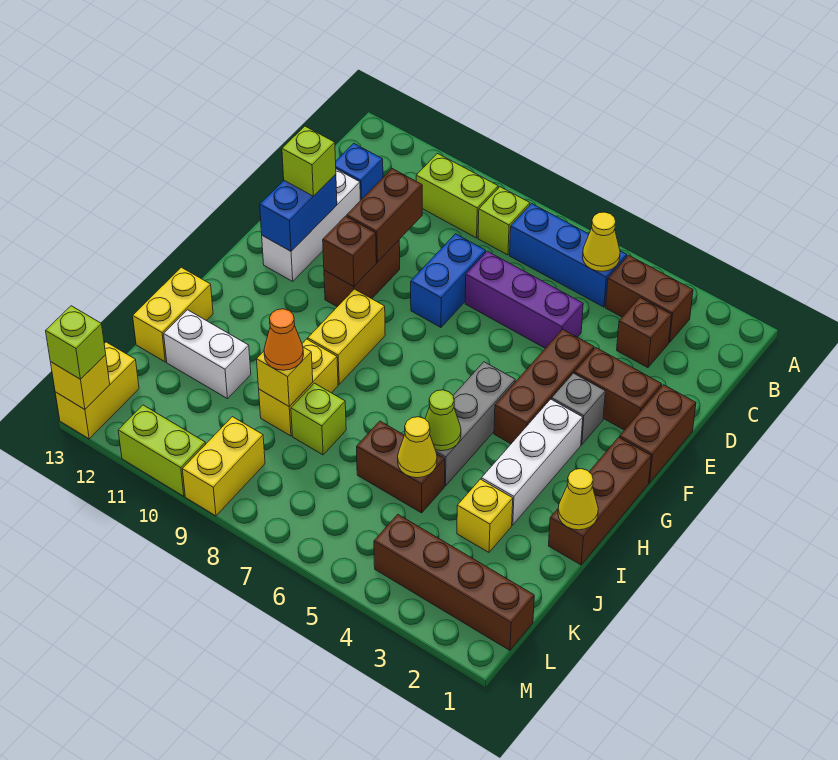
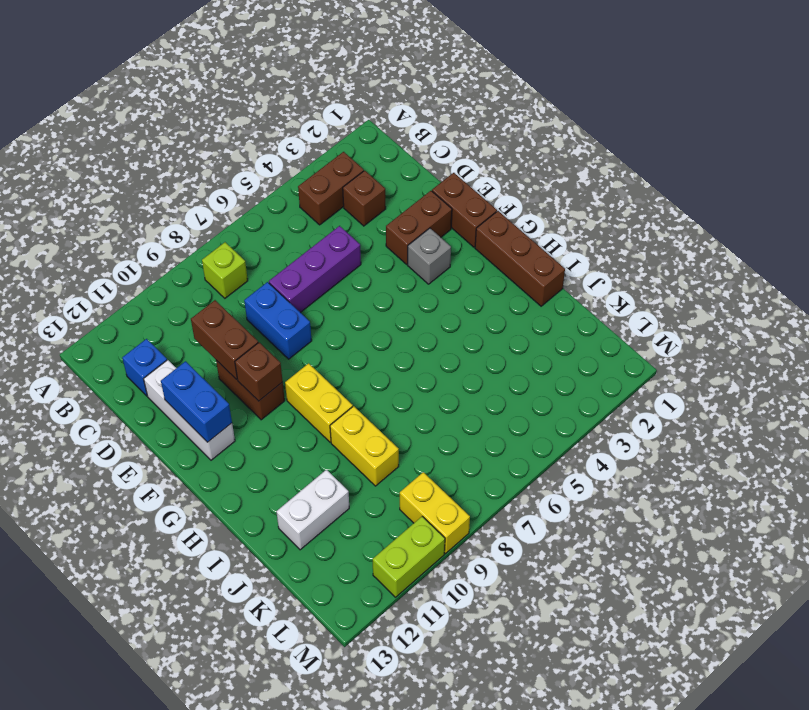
none -> blue 1x3 brick [510,204,627,307]
none -> lime 1x2 brick [416,154,498,238]
none -> brown 1x3 brick [494,329,594,444]
none -> white 1x3 brick [481,399,583,525]

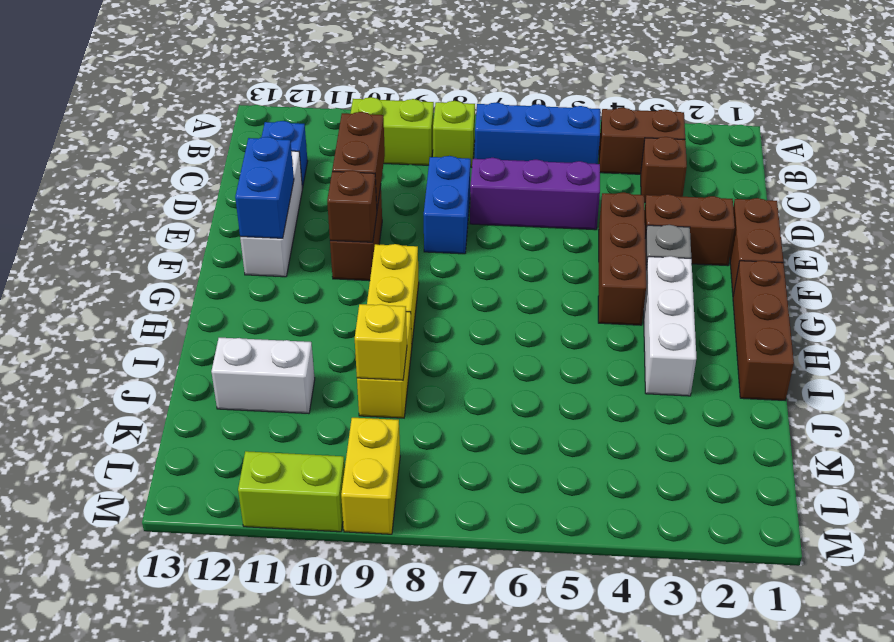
none -> grey 1x3 brick [436,362,515,486]
none -> yellow 1x2 brick [133,267,213,362]
none -> yellow 1x1 brick [457,479,513,552]
none -> brown 1x2 brick [357,421,445,513]

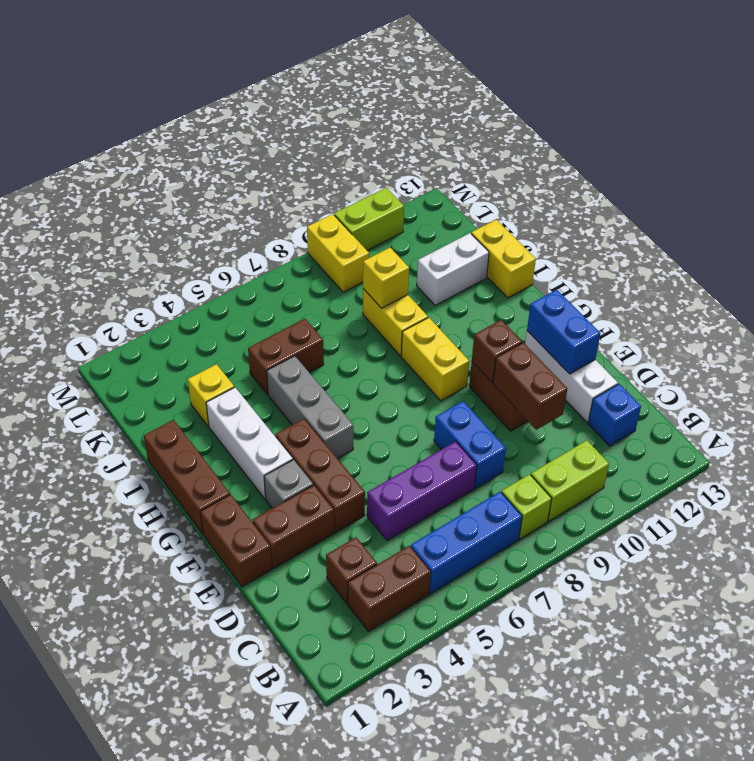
none -> lime 1x1 brick [291,383,346,455]
none -> brown 1x4 brick [374,514,534,650]
none -> yellow 1x2 brick [55,342,139,439]
none -> yellow 1x1 cone [583,212,620,271]

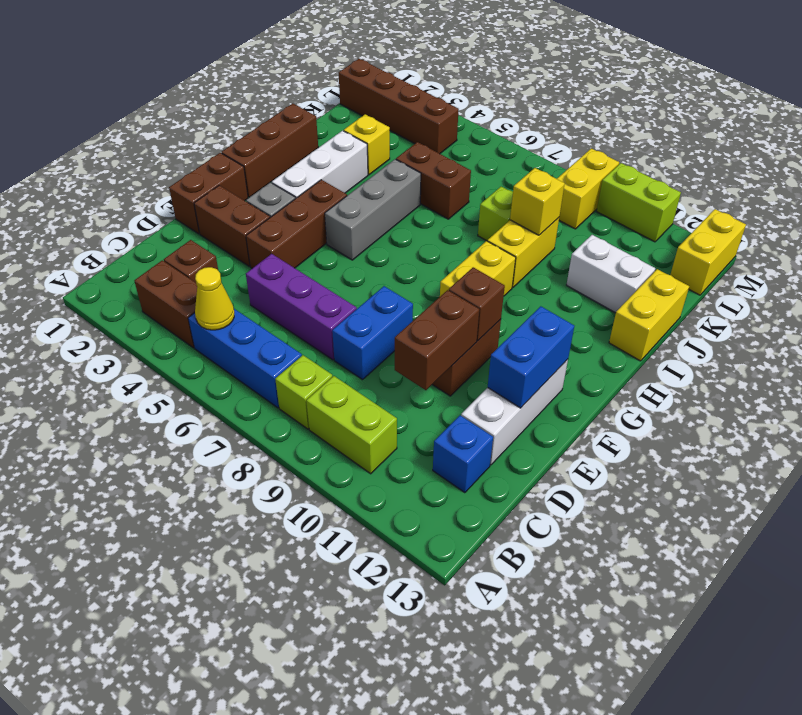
none -> yellow 1x1 cone [558,469,598,530]
none -> lime 1x1 cone [425,390,461,451]
none -> yellow 1x1 cone [398,417,437,478]
none -> yellow 1x1 brick [51,355,110,409]

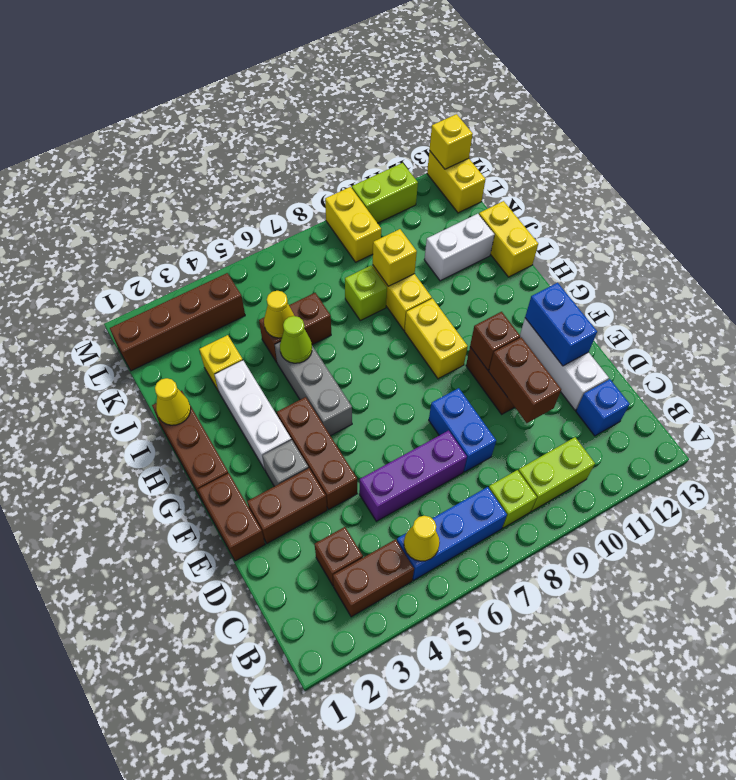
none -> lime 1x1 brick [282,126,336,196]
none -> orange 1x1 cone [264,309,304,370]
none -> lime 1x1 brick [46,306,106,379]

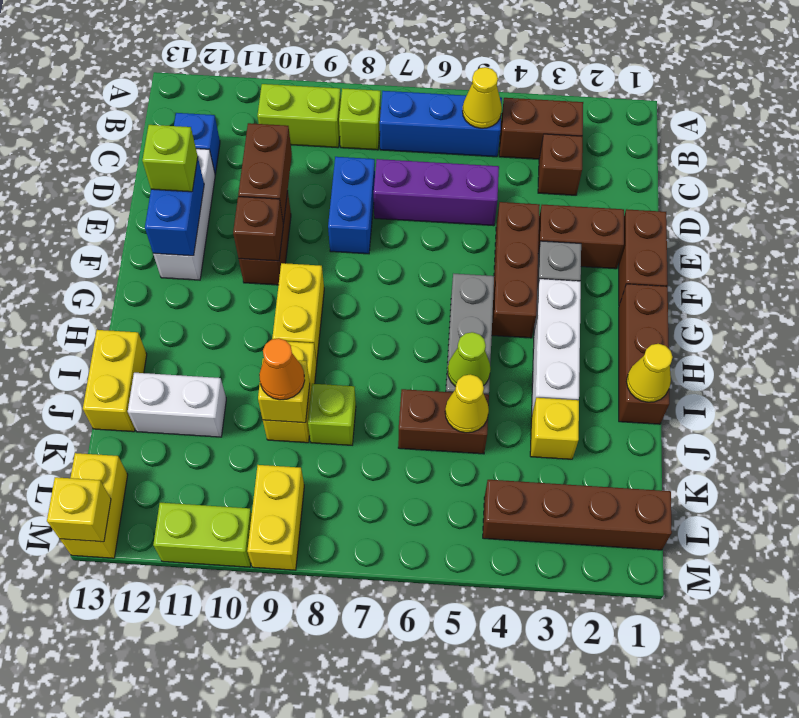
none -> lime 1x1 brick [46,306,106,379]

